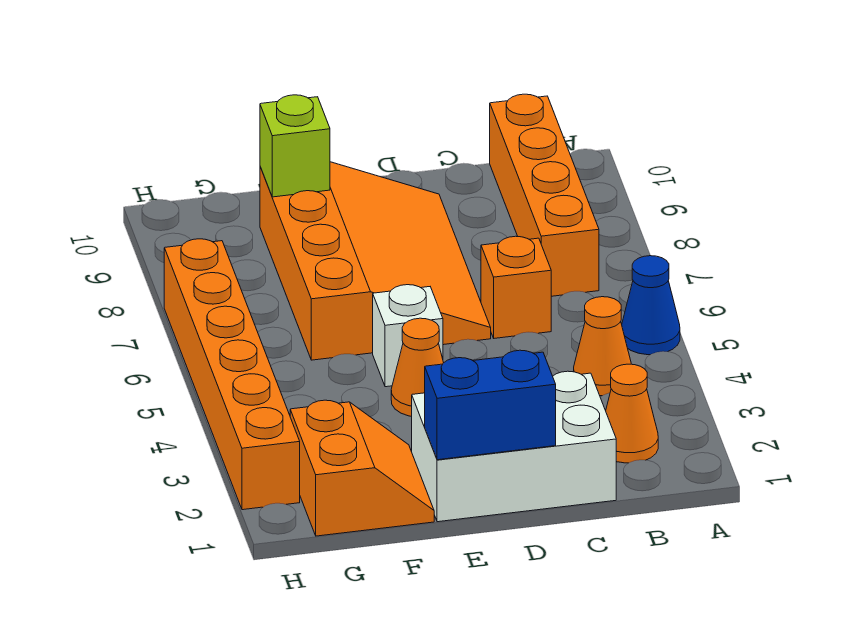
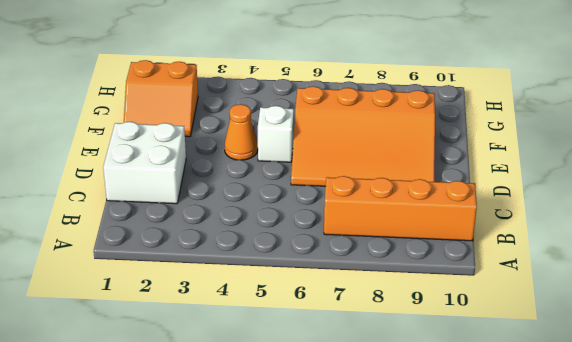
white 2x2 brick [103,122,186,204] -> white 2x3 brick [412,371,616,522]
none -> blue 1x1 cone [622,256,680,355]
none -> orange 1x1 cone [606,364,658,463]
none -> orange 1x1 cone [574,297,631,396]

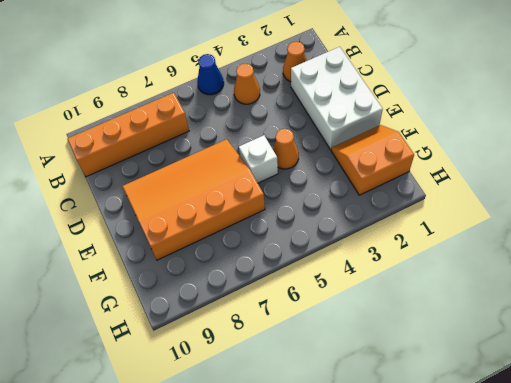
none -> orange 1x1 brick [481,236,551,338]
none -> orange 1x6 brick [164,239,300,510]
none -> blue 1x2 brick [425,350,556,460]

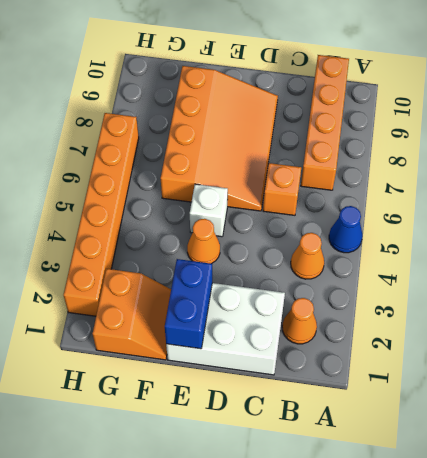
blue 1x2 brick [165,259,212,349] -> blue 1x2 brick turned to [425,350,556,460]
none -> lime 1x1 brick [260,95,330,197]

